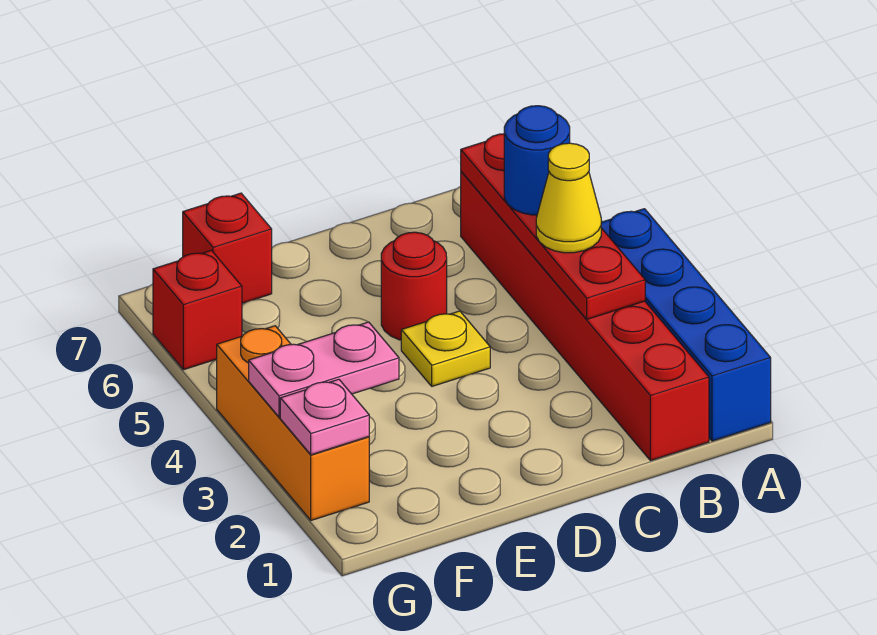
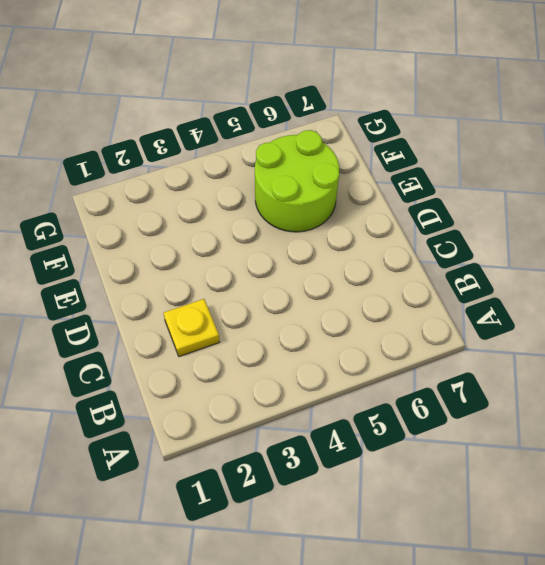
yellow 1x1 plate [164,299,220,357] -> yellow 1x1 plate moved to [401,311,490,386]
lime 2x2 round brick [255,130,339,232] -> none
none -> blue 1x4 brick [601,209,771,441]
none -> red 1x6 brick [461,172,709,461]
none -> red 1x1 round brick [381,232,447,340]

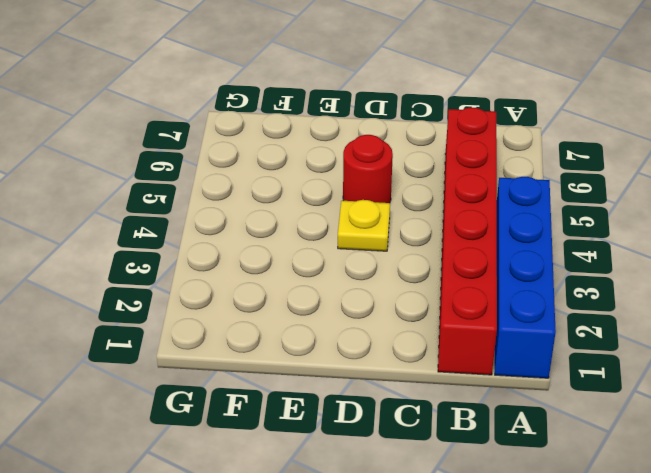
none -> red 1x1 brick [183,193,272,303]
none -> orange 1x3 brick [217,326,369,520]
none -> red 1x1 brick [153,250,242,370]

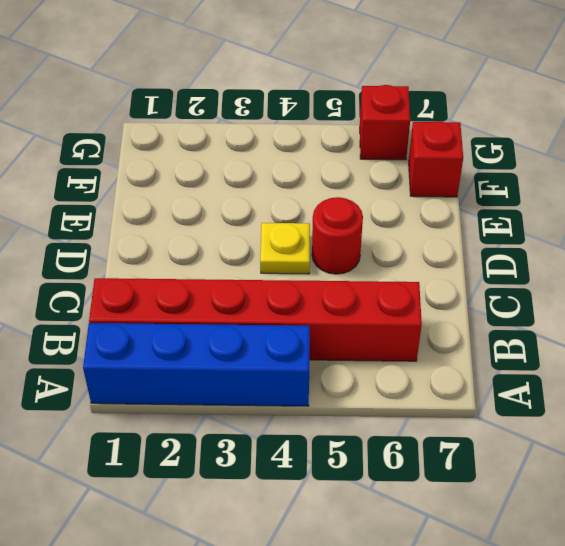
none -> orange 1x3 brick [217,326,369,520]
none -> red 1x4 plate [461,134,645,319]
none -> pink 1x2 plate [249,322,399,417]

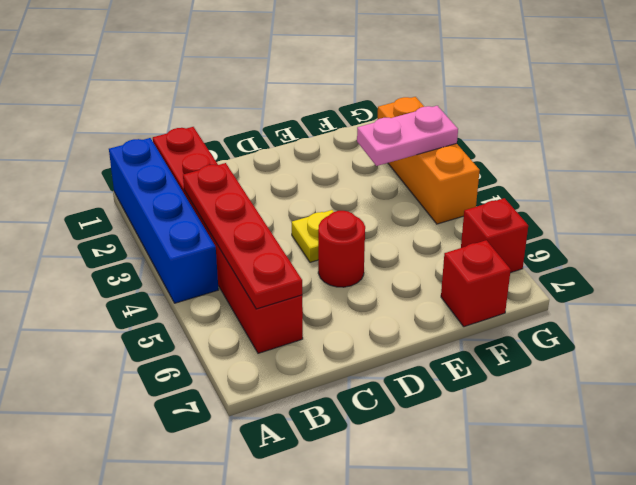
none -> pink 1x1 plate [280,379,369,455]
none -> yellow 1x1 cone [536,143,601,253]
none -> blue 1x1 round brick [504,106,570,215]

